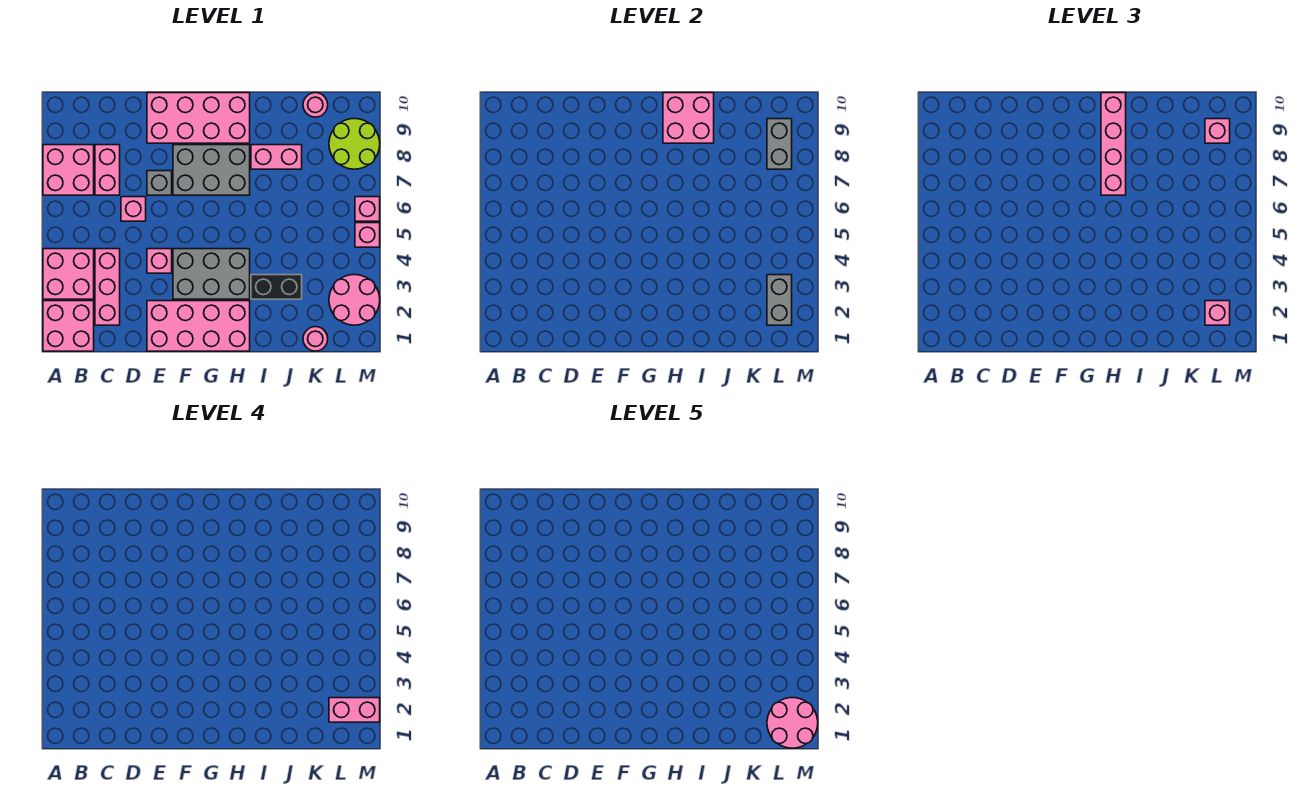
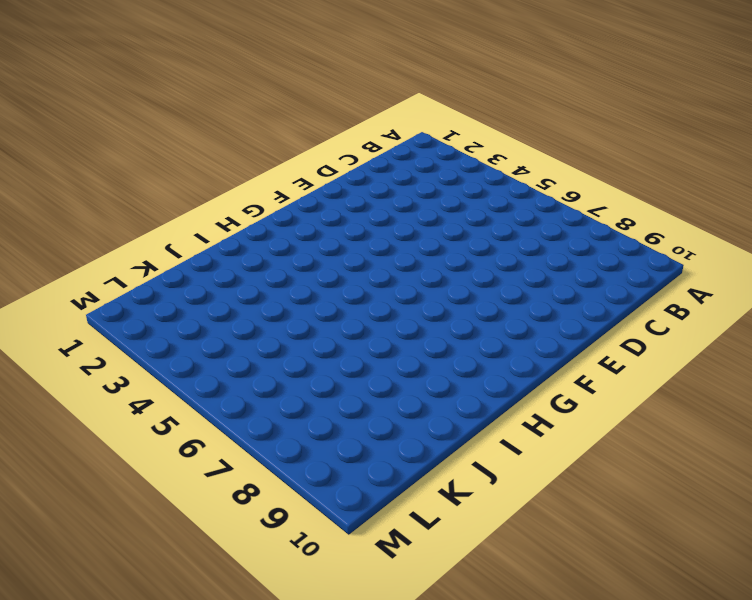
none -> pink 2x2 brick [43,301,94,351]
none -> pink 2x2 brick [43,249,94,299]
none -> pink 2x2 brick [43,145,94,195]

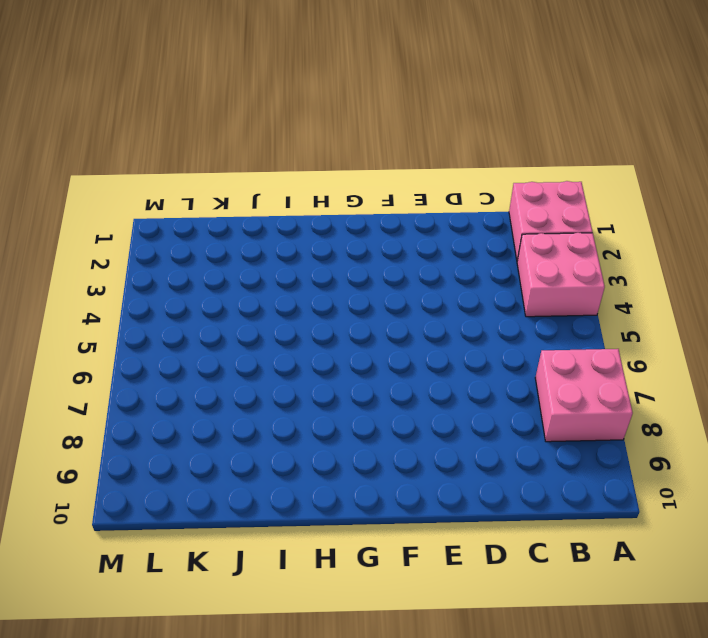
none -> pink 1x3 brick [95,249,120,325]
none -> pink 1x2 brick [95,145,120,195]
none -> pink 1x1 brick [121,197,146,221]

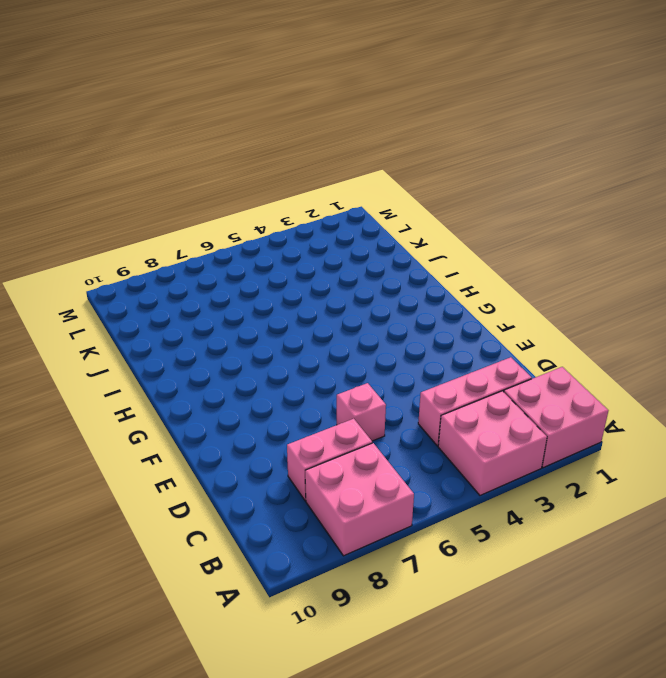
none -> pink 2x4 brick [147,301,250,351]
none -> pink 1x1 brick [147,249,172,273]
none -> grey 1x1 brick [147,171,172,195]

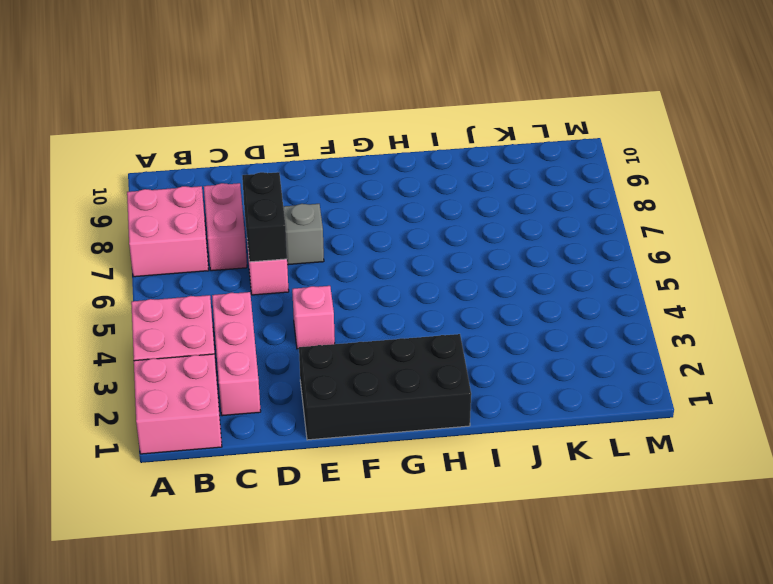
black 1x2 brick [242,172,287,262] -> black 1x2 brick turned to [251,275,302,299]
black 2x4 brick [299,334,471,440] -> pink 2x4 brick [147,301,250,351]
none -> pink 2x4 brick [147,93,250,143]
none -> grey 2x3 brick [173,249,250,299]
none -> grey 2x3 brick [173,145,250,195]

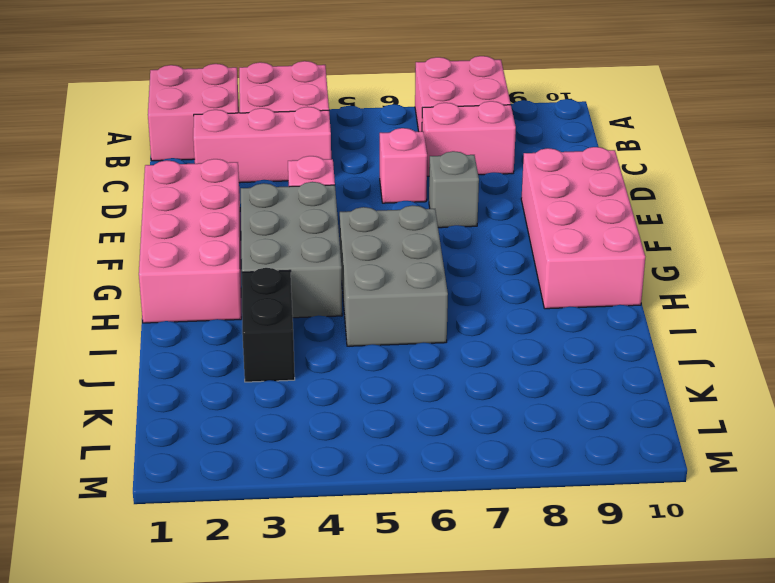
grey 2x3 brick [340,205,448,346] -> grey 2x3 brick moved to [173,145,250,195]
none -> pink 1x2 brick [251,145,302,169]
none -> pink 1x1 round brick [303,327,328,351]
none -> pink 1x1 round brick [303,93,328,117]

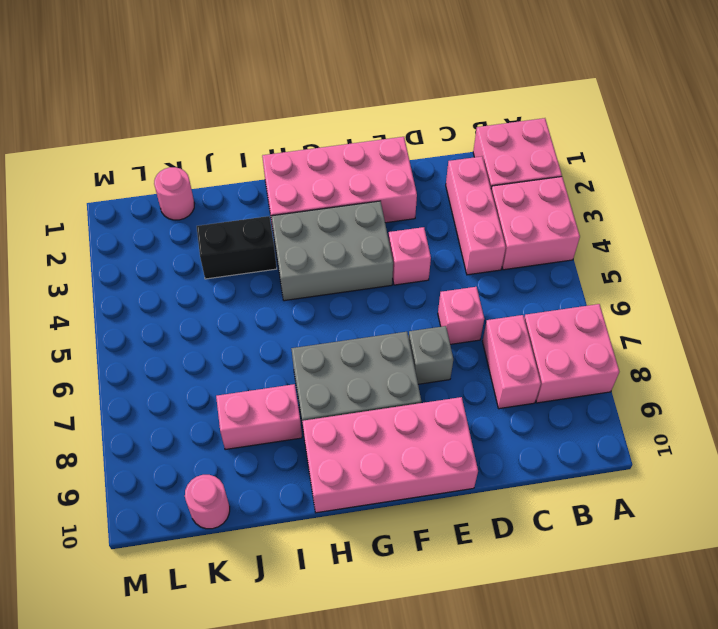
none -> pink 2x2 round brick [329,275,380,325]
none -> lime 2x2 round brick [329,119,380,169]
none -> pink 1x1 brick [355,223,380,247]

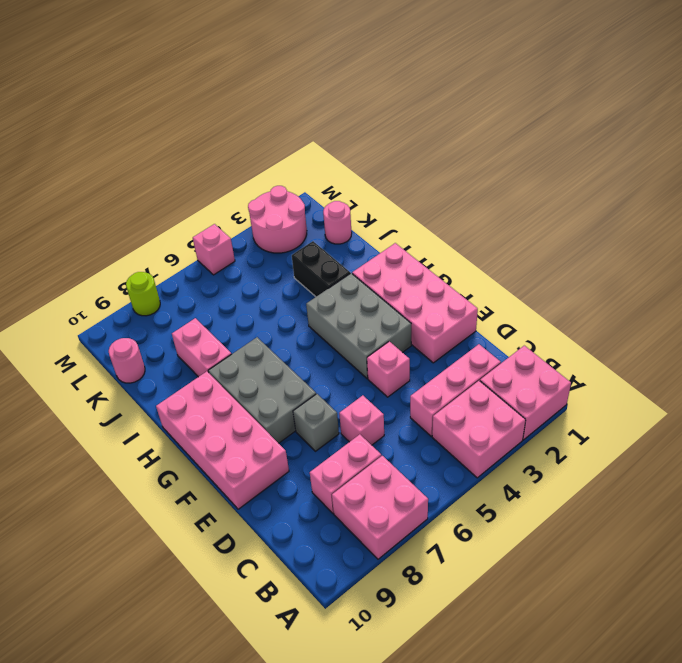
lime 1x1 round brick [126,272,160,316] -> lime 2x2 round brick [329,119,380,169]
none -> pink 1x1 brick [355,197,380,221]
none -> pink 2x2 brick [663,93,714,143]
none -> grey 1x2 brick [767,275,792,325]

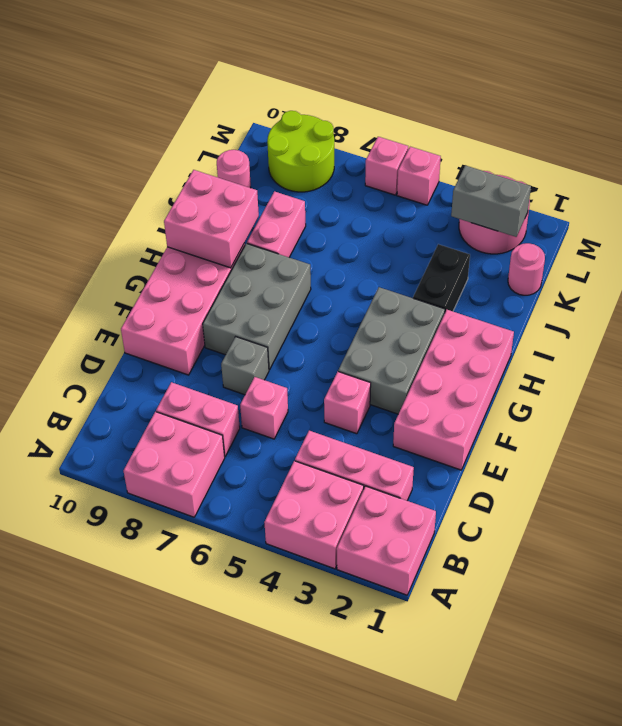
none -> grey 1x2 brick [767,119,792,169]
none -> pink 1x4 brick [1101,93,1126,195]
none -> pink 1x1 brick [1205,301,1230,325]

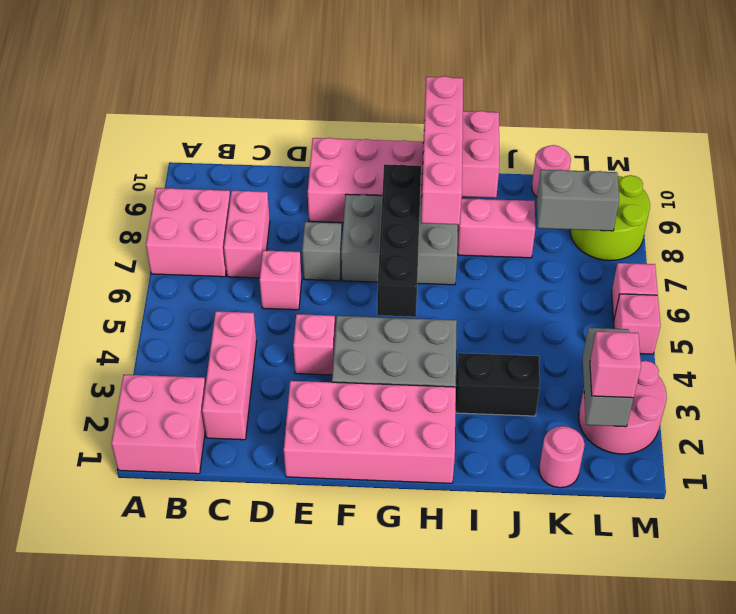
black 1x4 brick [377,164,421,317] -> none
grey 1x2 brick [537,170,619,231] -> grey 1x2 brick turned to [767,119,792,169]
none -> pink 2x2 brick [43,249,94,299]
none -> pink 1x1 brick [1205,119,1230,143]
none -> pink 1x2 brick [329,698,380,722]

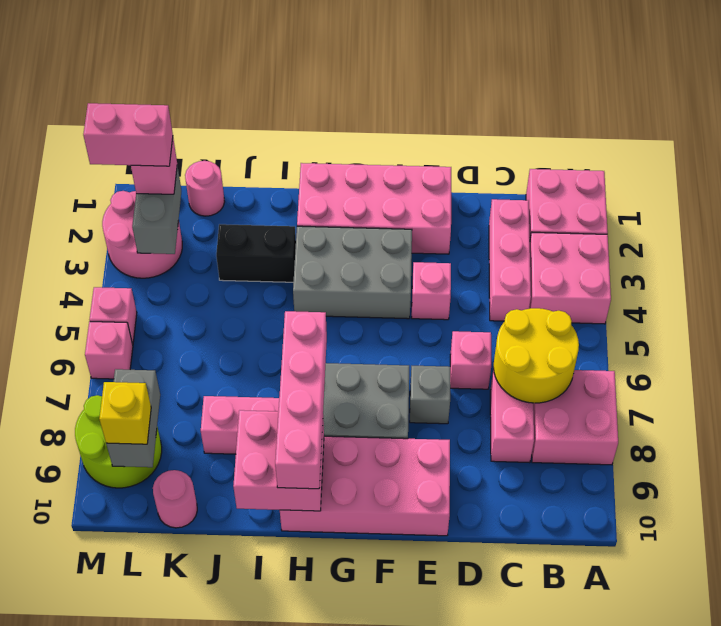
yellow 2x2 round brick [493,308,579,403] -> none
yellow 1x1 brick [99,382,151,444] -> pink 1x1 brick [1205,119,1230,143]
none -> pink 2x2 round brick [767,698,818,748]

